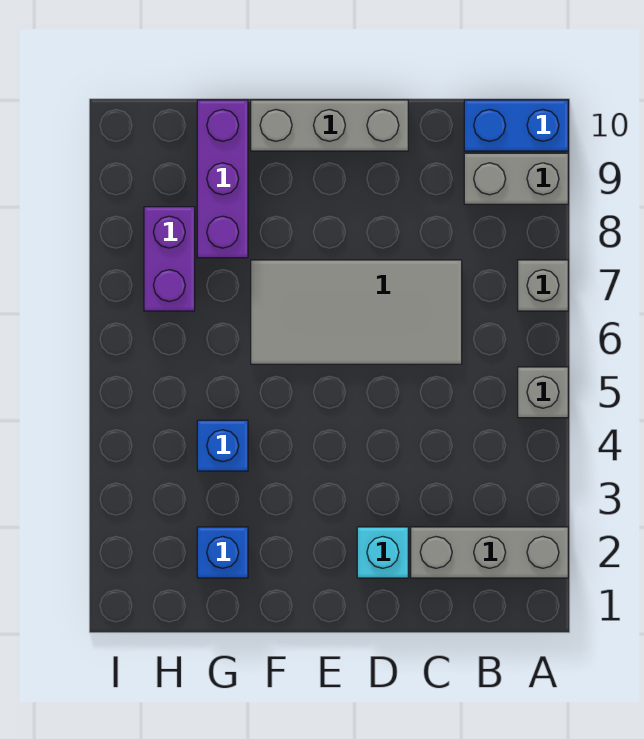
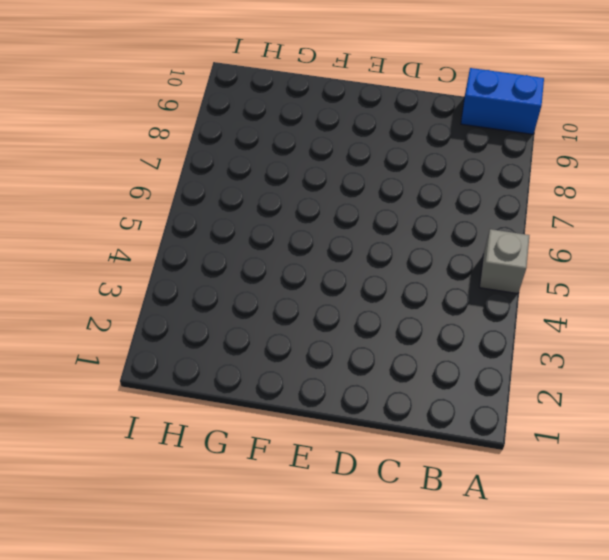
none -> grey 1x3 brick [411,527,568,578]
none -> grey 1x1 brick [518,260,568,311]
none -> grey 1x2 brick [464,153,568,204]

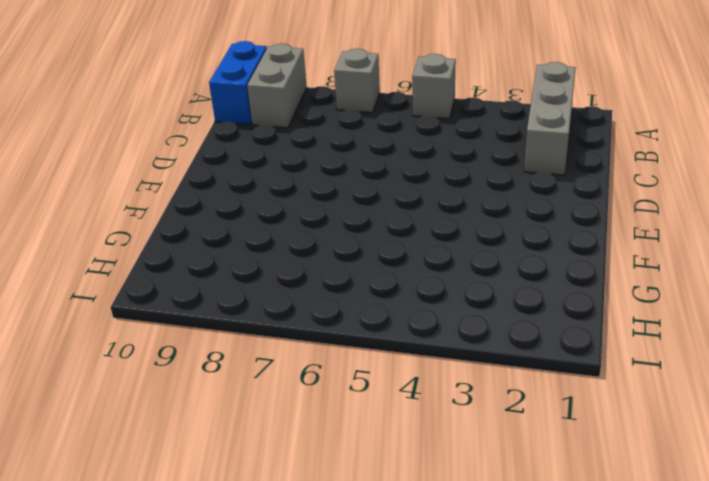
none -> grey 2x4 tile [251,260,462,364]
none -> cyan 1x1 brick [357,527,408,578]
none -> grey 1x3 brick [251,100,408,151]

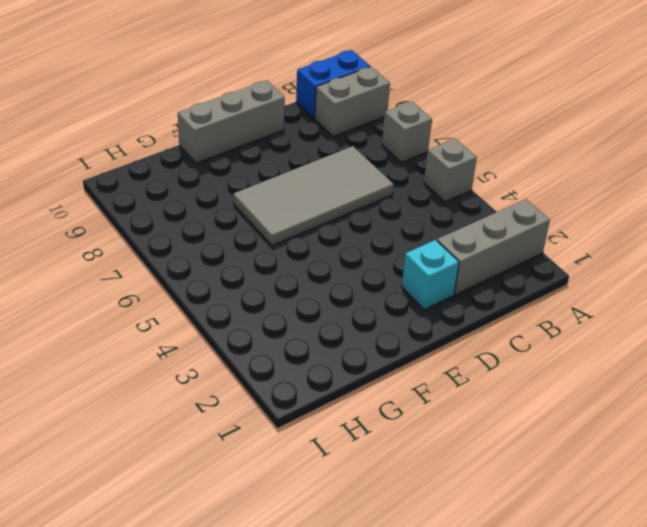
none -> blue 1x1 brick [197,527,248,578]
none -> blue 1x1 brick [197,420,248,471]
none -> purple 1x3 brick [197,100,248,258]

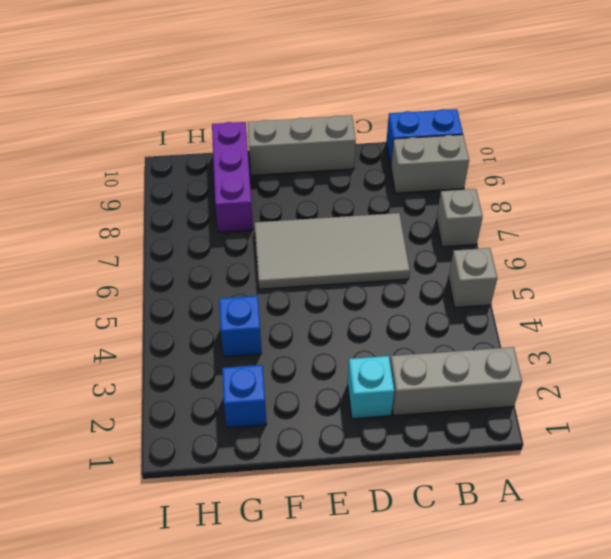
none -> purple 1x2 brick [144,207,195,311]

